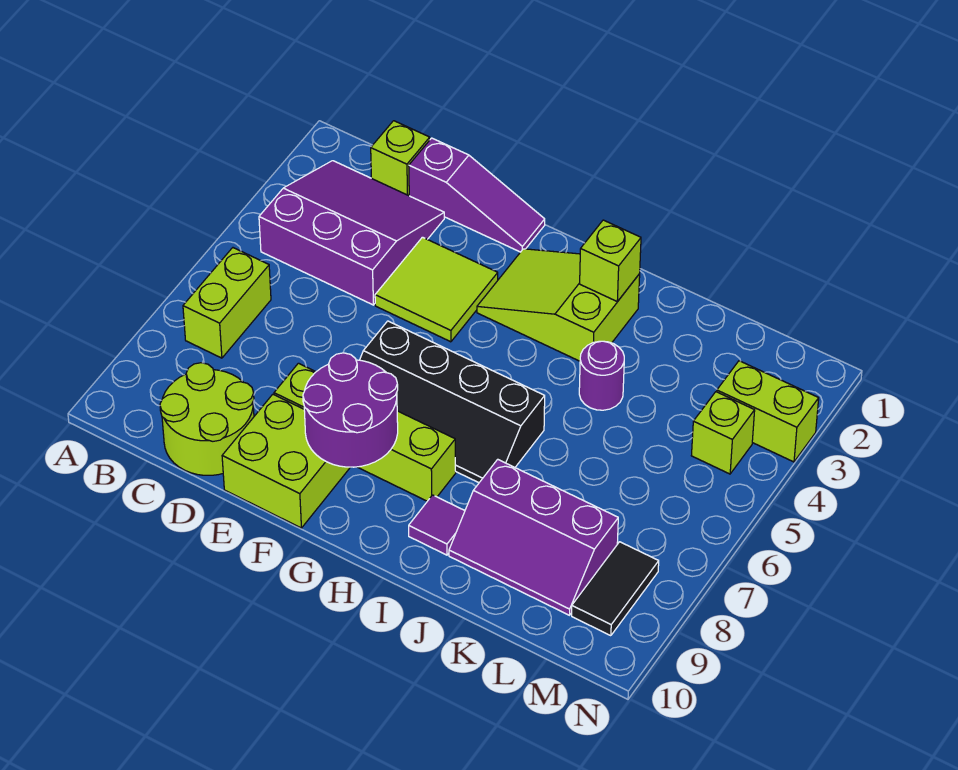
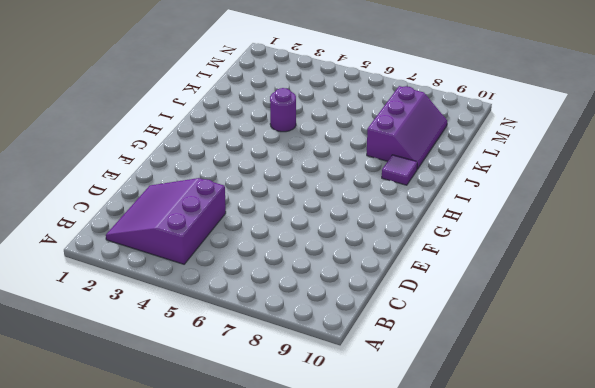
none -> lime 1x2 brick [183,248,271,358]
none -> lime 1x1 brick [371,121,430,196]
none -> lime 2x2 round brick [160,363,254,475]

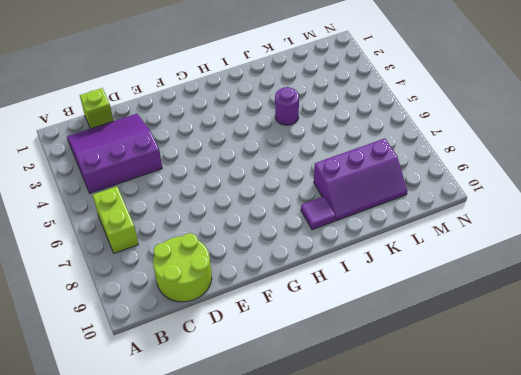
none -> purple 1x3 slope [409,138,545,252]
none -> lime 2x2 tile [375,237,498,342]
none -> lime 1x4 brick [274,363,456,501]

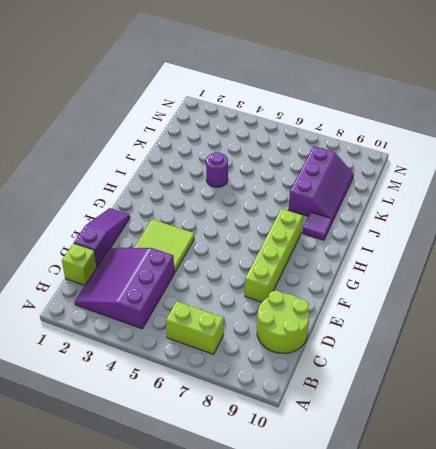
none -> lime 2x2 brick [222,394,350,528]
none -> black 2x4 slope [360,321,545,483]
none -> lime 2x3 slope [477,249,640,361]

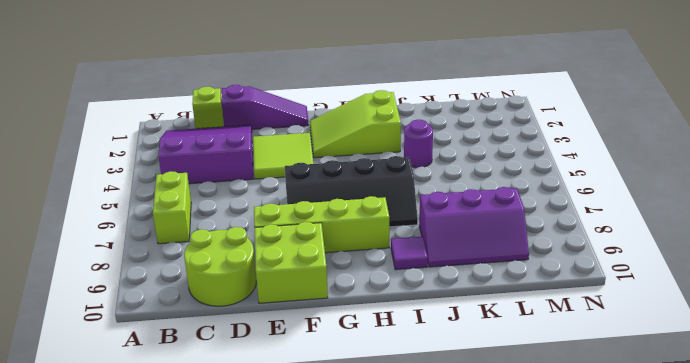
none -> lime 1x2 brick [717,361,819,462]
none -> lime 1x1 brick [691,392,755,474]
none -> black 1x2 tile [572,542,659,636]

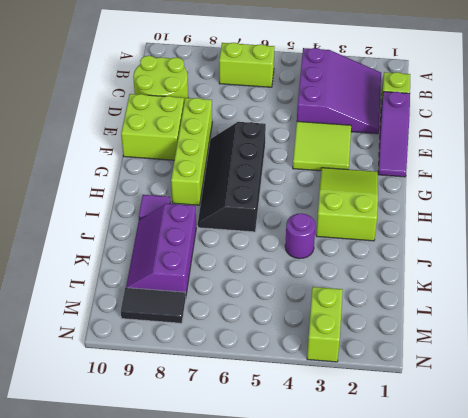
none -> lime 1x1 brick [691,392,755,474]
none -> purple 2x2 round brick [303,353,398,467]
none -> lime 1x1 brick [580,220,641,302]

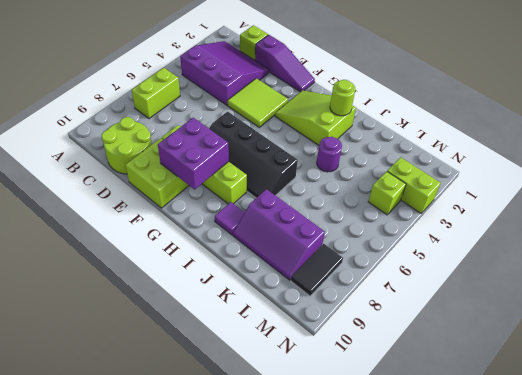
purple 2x2 brick [158,118,229,189] -> purple 2x2 round brick [303,353,398,467]
lime 1x1 round brick [330,80,355,116] -> lime 1x1 brick [580,220,641,302]

